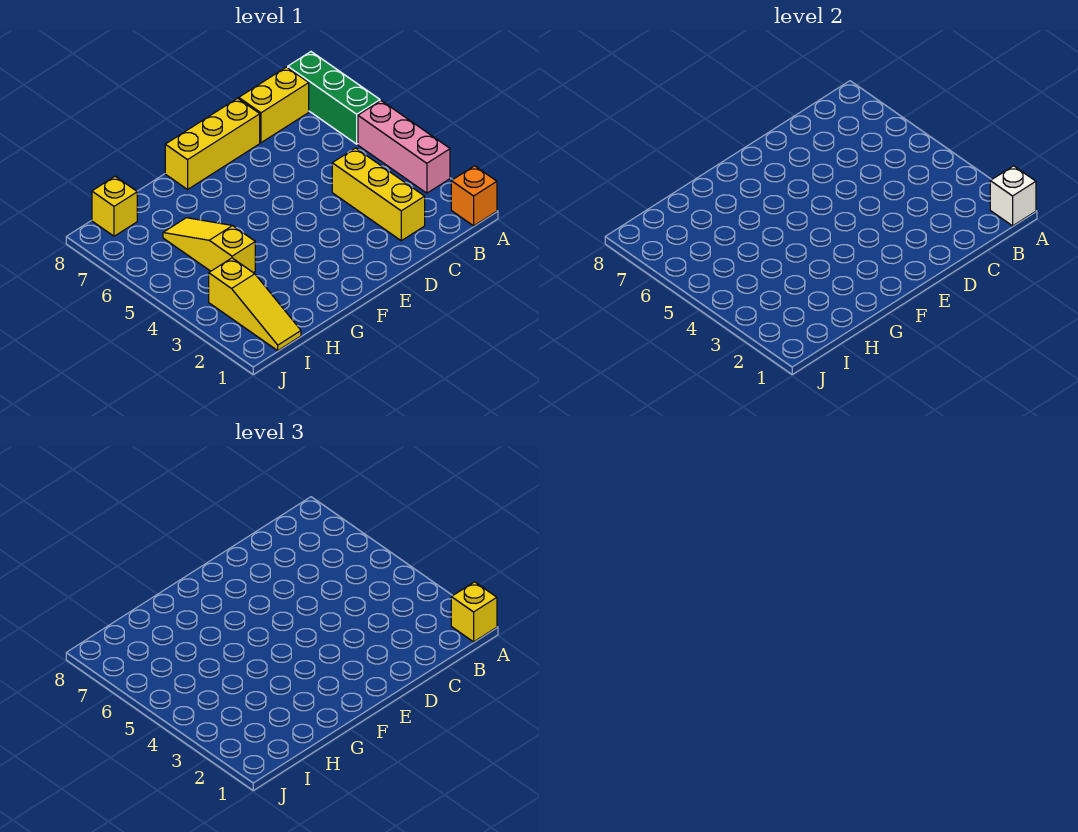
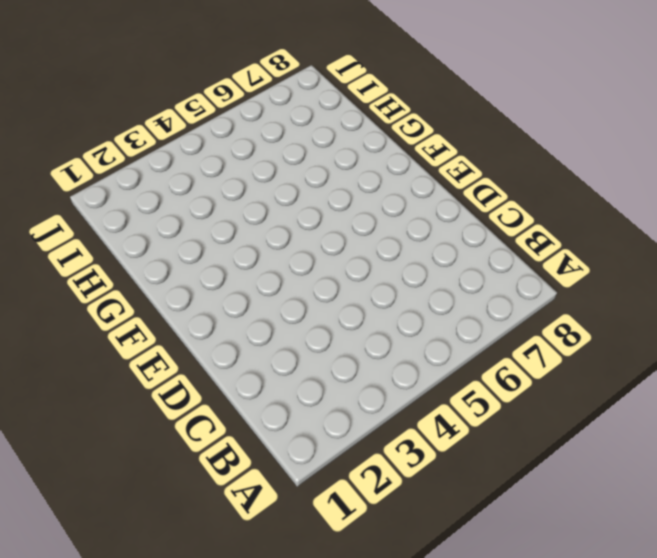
none -> orange 1x1 brick [451,166,497,226]
none -> pink 1x3 brick [358,101,450,193]

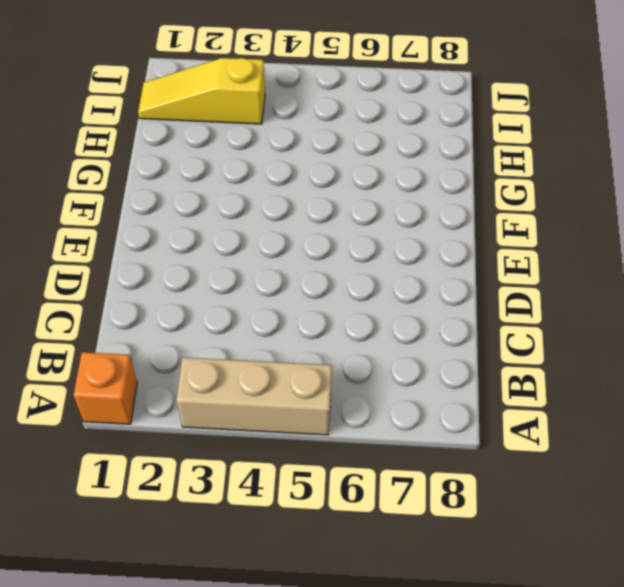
tan 1x3 brick [176,358,332,435] -> pink 1x3 brick [358,101,450,193]
none -> green 1x3 brick [288,52,380,144]
none -> yellow 1x2 brick [239,67,309,143]

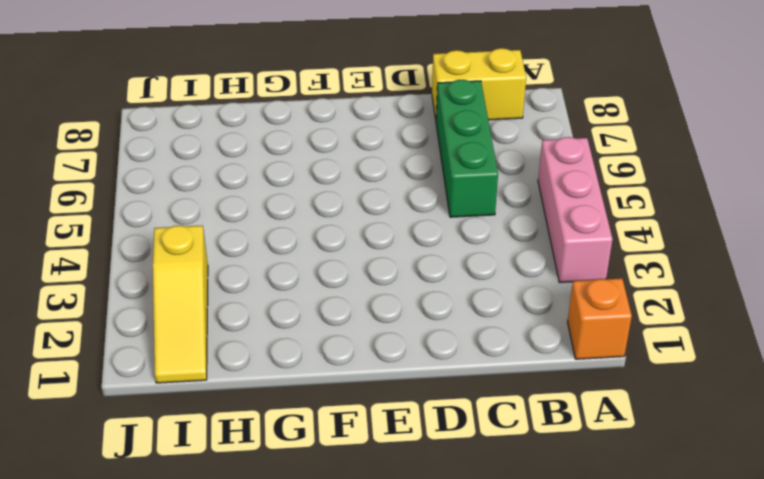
green 1x3 brick [436,80,498,217] -> green 1x3 brick moved to [288,52,380,144]
none -> yellow 1x3 brick [332,148,425,241]
none -> yellow 1x3 brick [165,98,260,189]

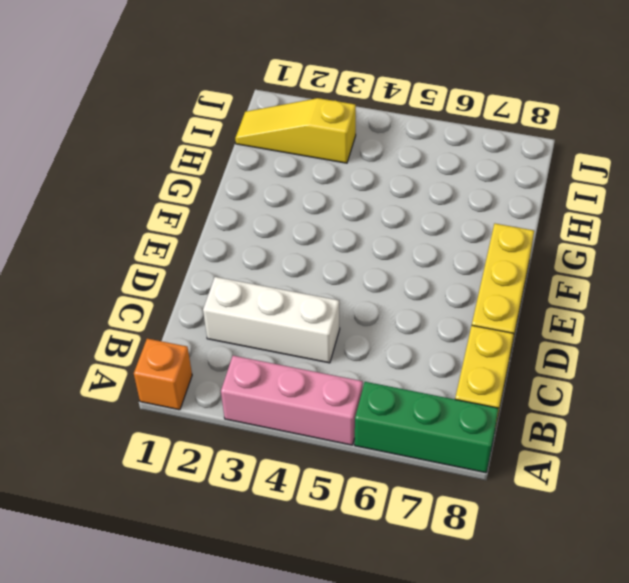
white 1x3 brick [203,277,340,363] -> yellow 1x3 brick [332,148,425,241]
none -> yellow 1x3 slope [163,218,255,273]
none -> yellow 1x1 brick [92,176,137,236]

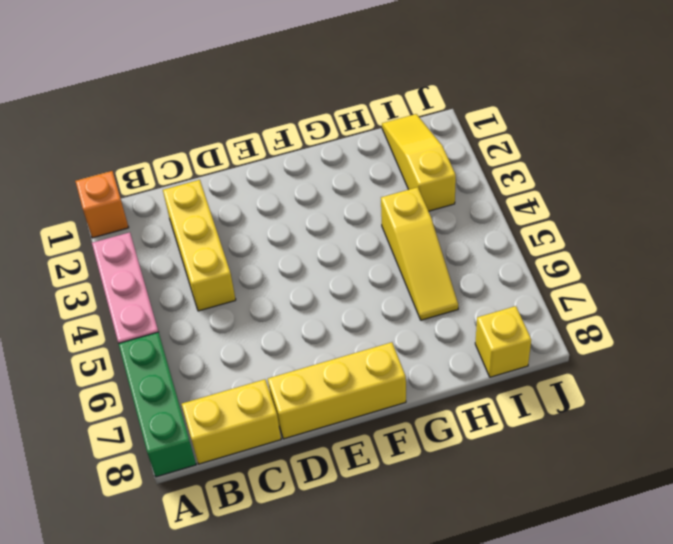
none -> white 1x1 brick [990,166,1036,226]
none -> yellow 1x1 brick [451,582,497,642]

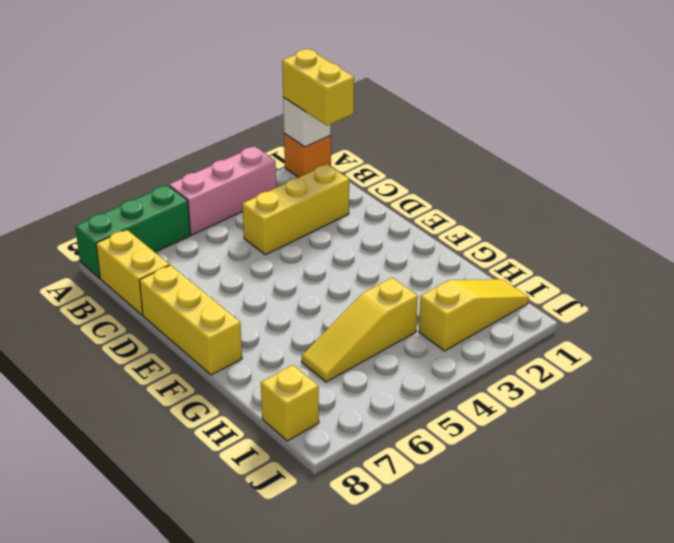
yellow 1x2 brick [282,49,354,125] -> yellow 1x1 brick [451,582,497,642]

